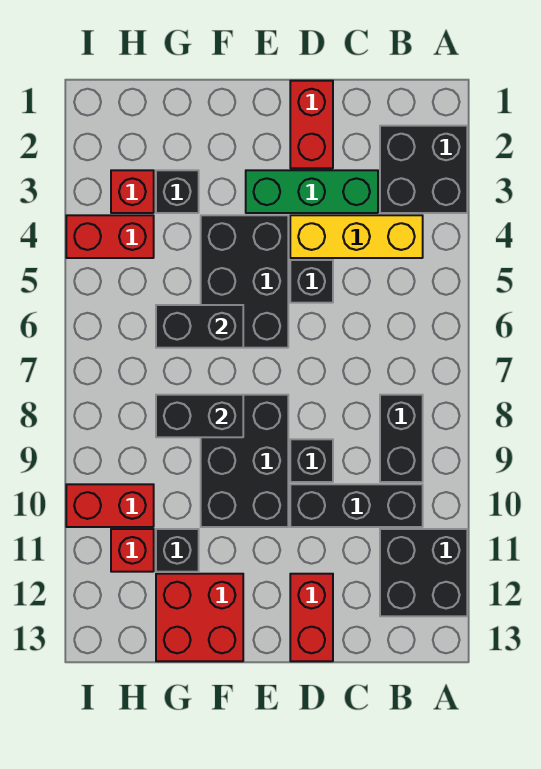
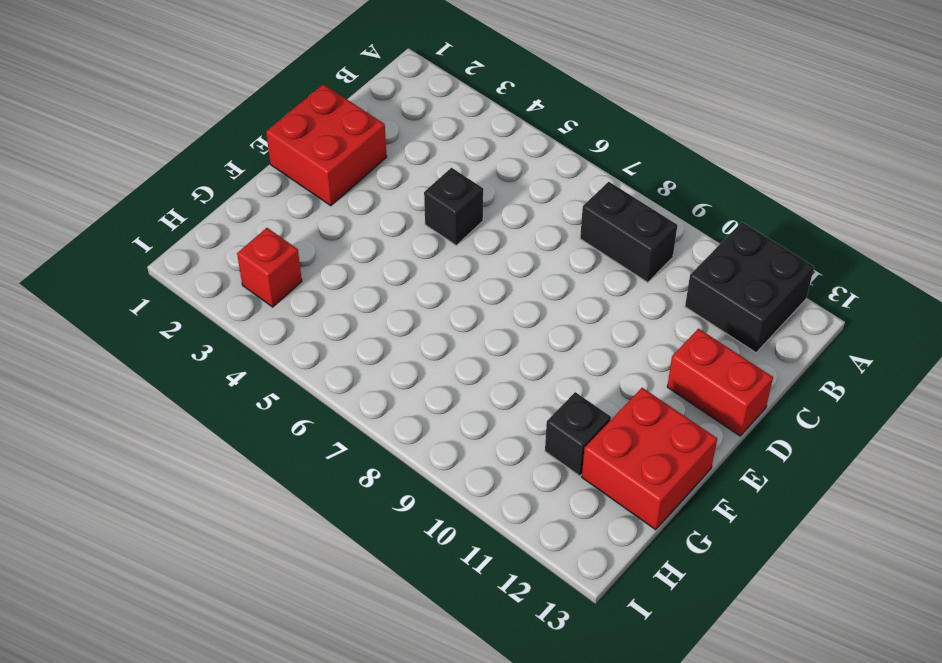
red 2x2 brick [266,84,387,206] -> red 1x2 brick [290,81,333,168]
none -> black 2x2 brick [380,126,467,213]
none -> yellow 1x3 brick [290,215,423,258]
none -> black 1x3 brick [290,484,423,527]

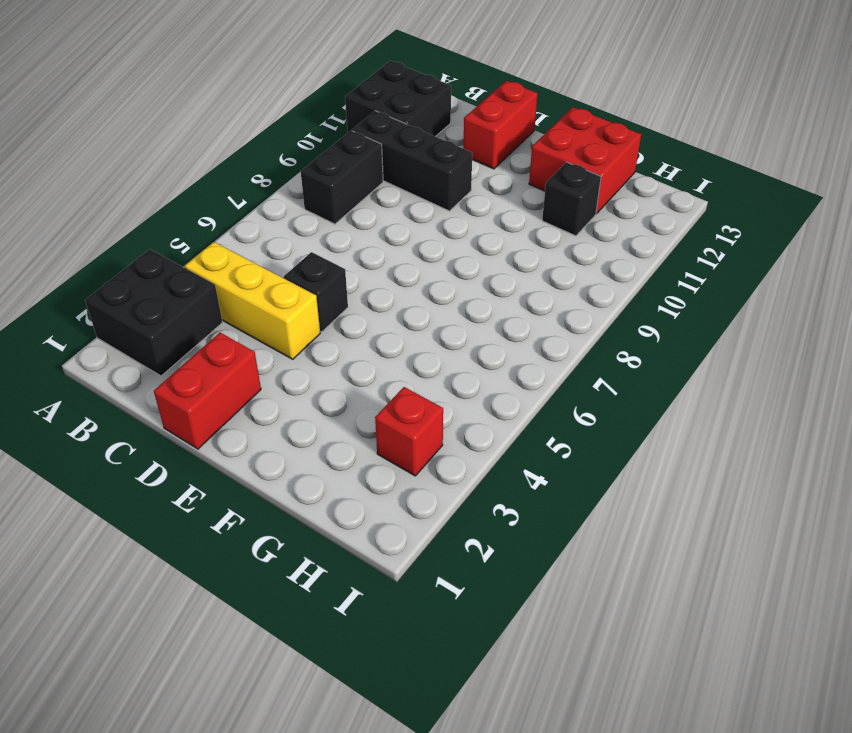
none -> green 1x3 brick [246,170,378,213]
none -> black 1x1 brick [290,439,333,482]
none -> black 2x3 brick [201,215,288,348]

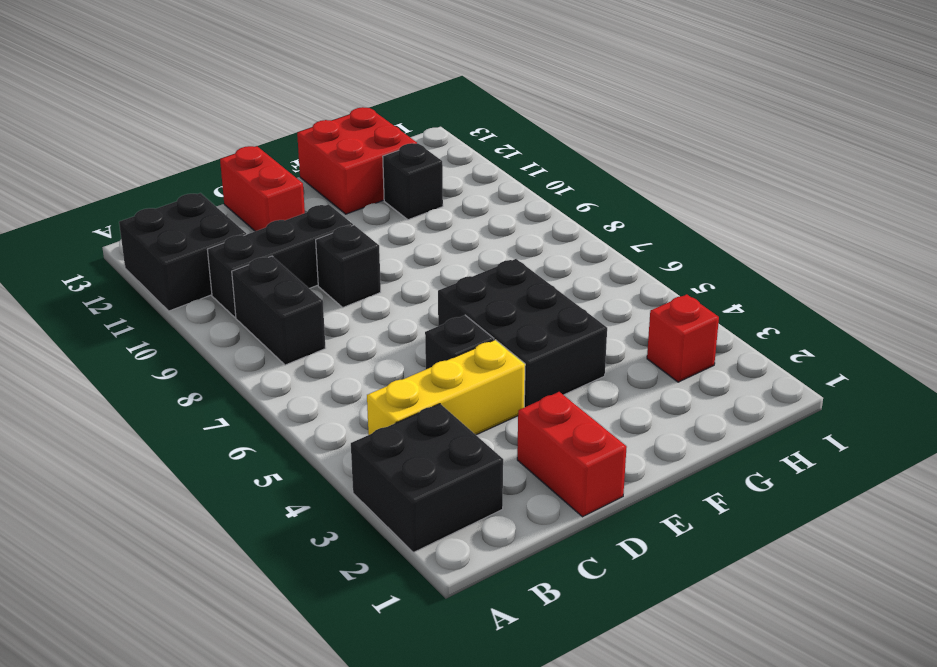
none -> green 1x3 brick [246,170,378,213]
none -> black 2x3 brick [201,395,288,527]
none -> black 1x1 brick [156,170,199,213]

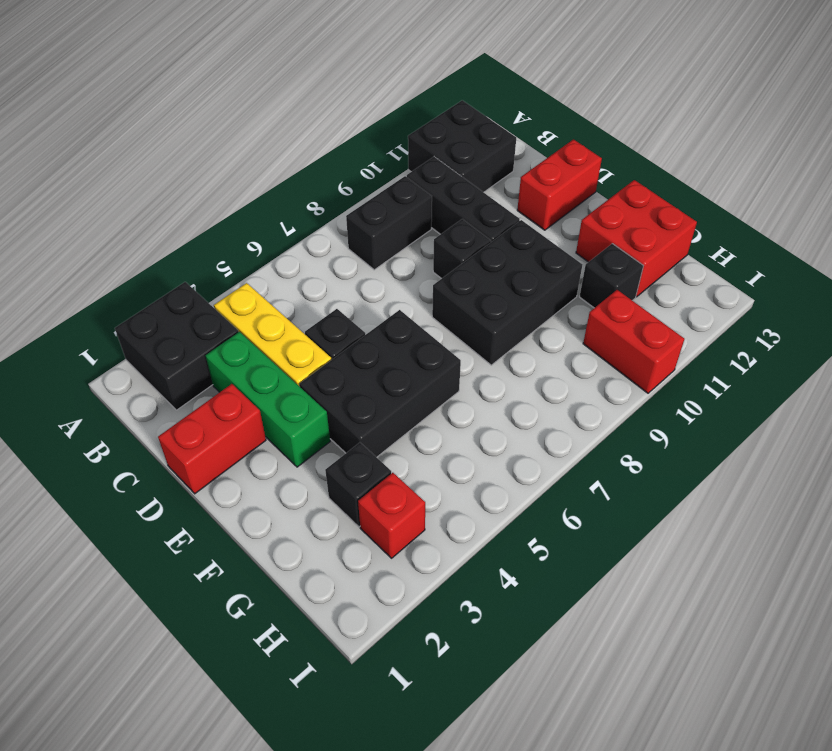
none -> red 1x2 brick [66,215,154,258]
none -> red 1x1 brick [111,529,154,572]
none -> black 1x2 brick [156,305,243,348]

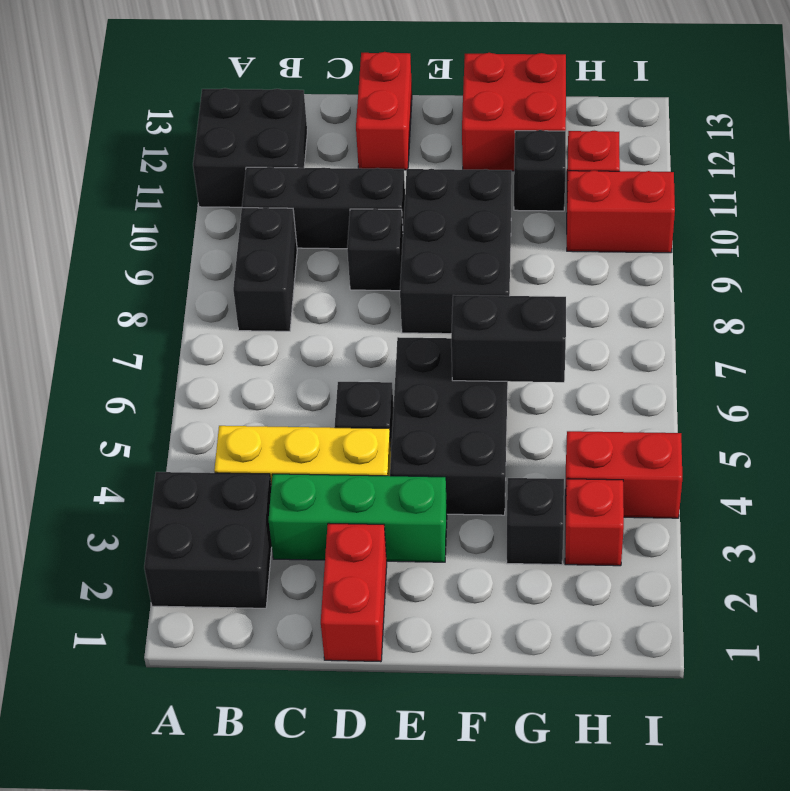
none -> black 1x2 brick [156,395,243,437]

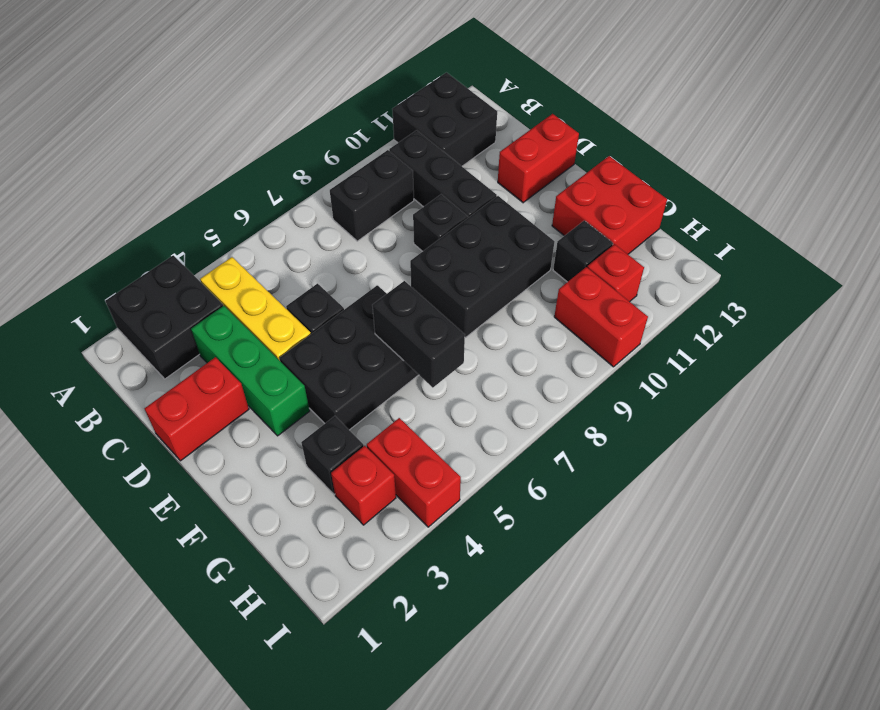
none -> black 1x2 brick [156,395,243,437]

